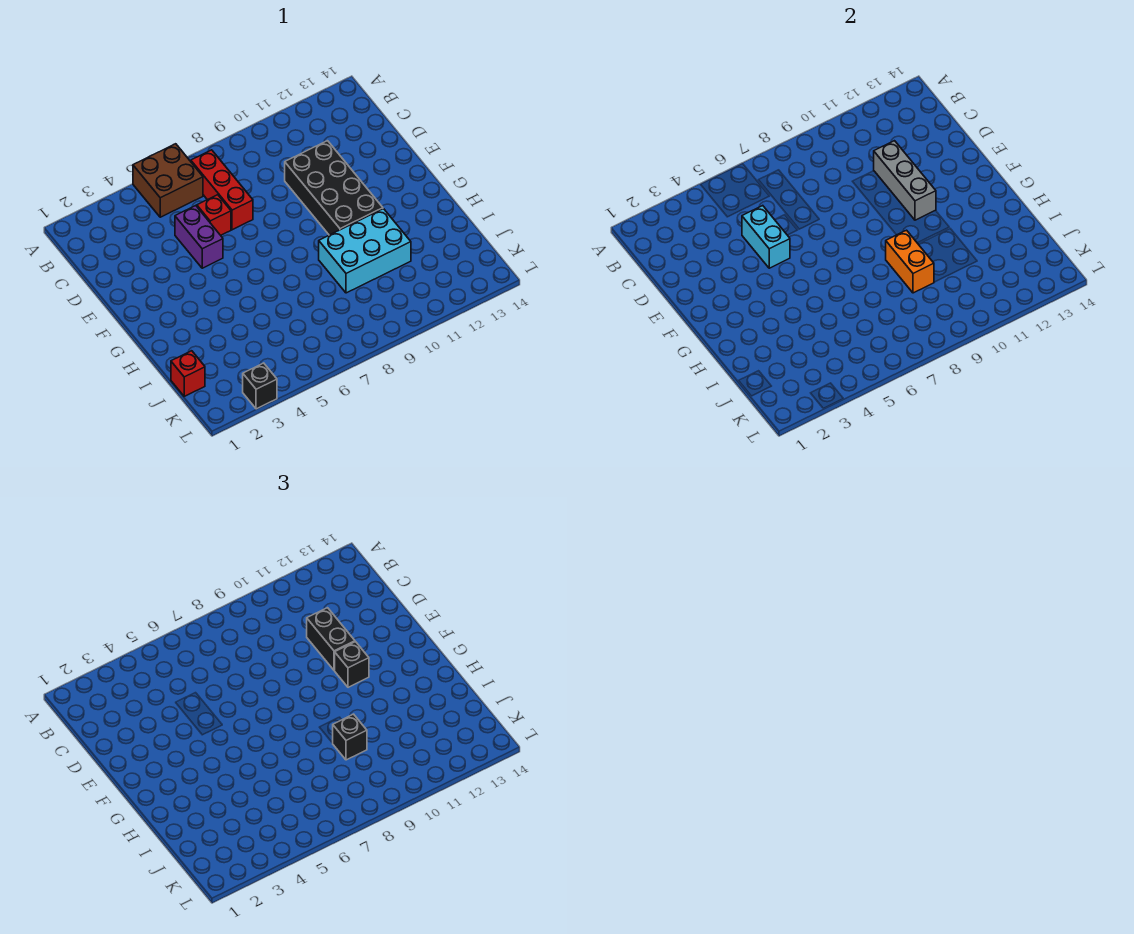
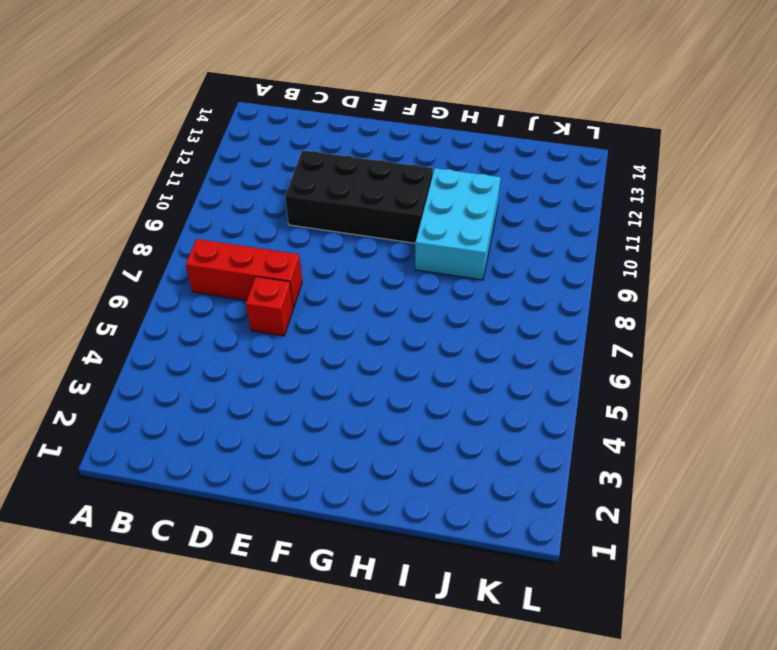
none -> brown 2x2 brick [133,144,203,217]
none -> purple 1x2 brick [175,206,223,268]
none -> red 1x1 brick [171,351,205,396]

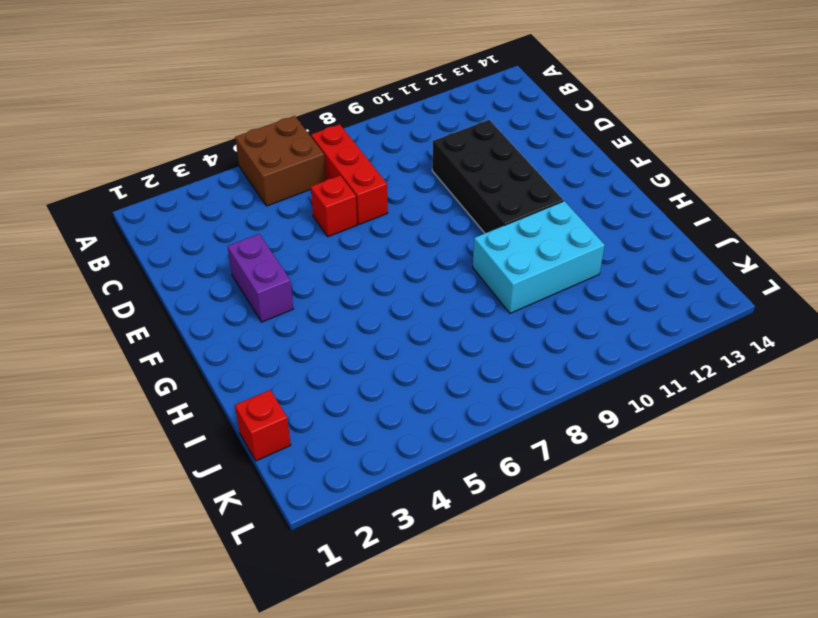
purple 1x2 brick [228,234,293,322] -> purple 1x2 brick moved to [175,206,223,268]
none -> black 1x1 brick [243,363,277,409]
none -> cyan 1x2 brick [742,206,790,268]
none -> grey 1x3 brick [874,141,936,220]

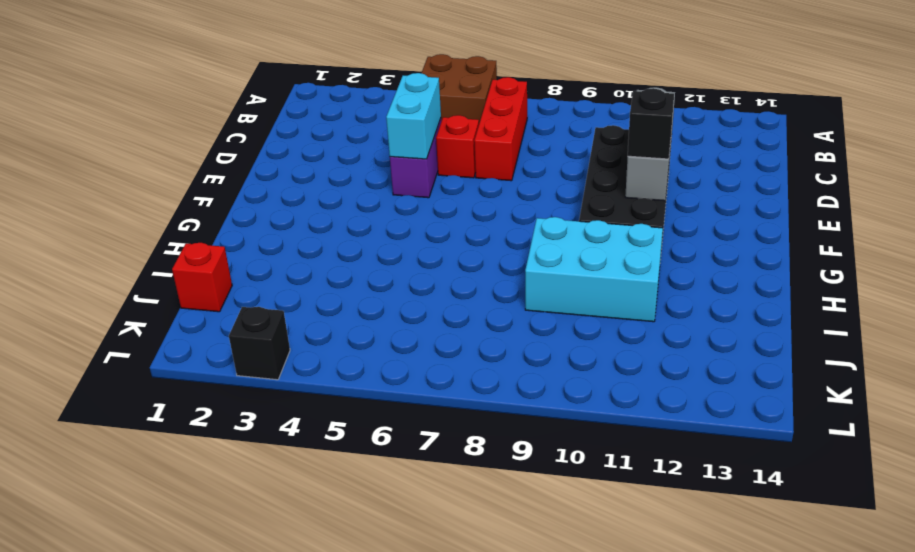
none -> orange 1x2 brick [886,230,934,293]
none -> black 1x2 brick [307,608,355,670]
none -> black 1x1 brick [333,714,367,760]

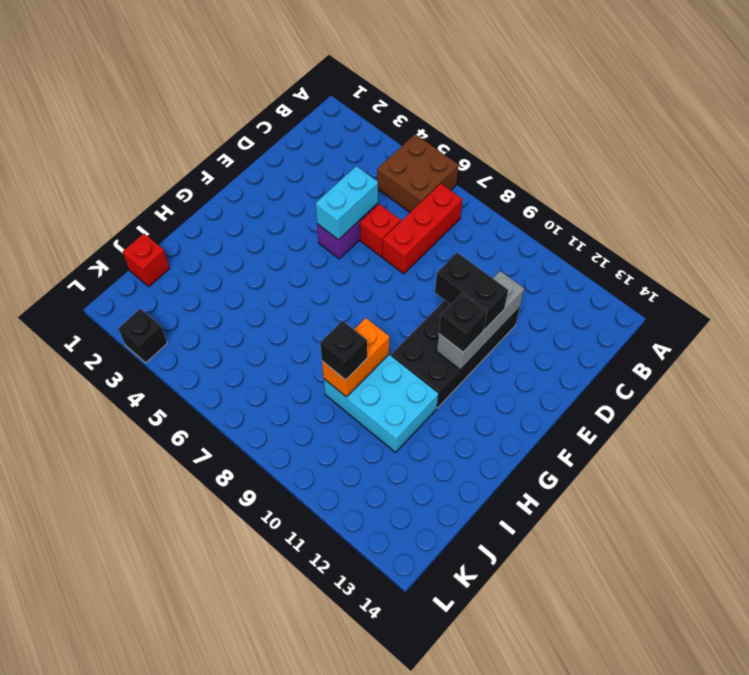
black 1x2 brick [435,253,508,330] -> black 1x2 brick turned to [307,608,355,670]

